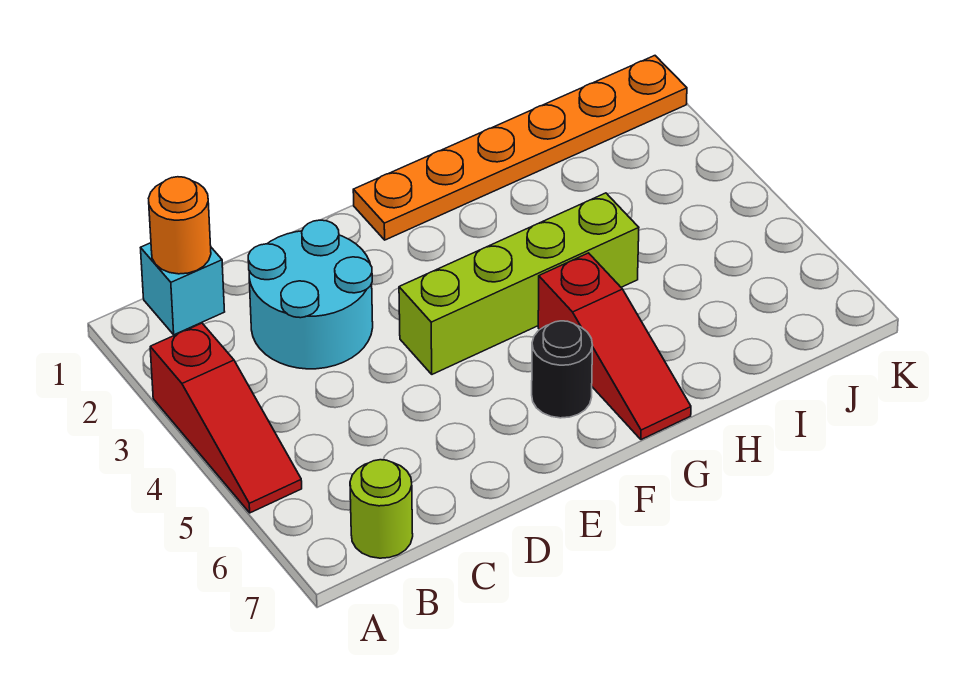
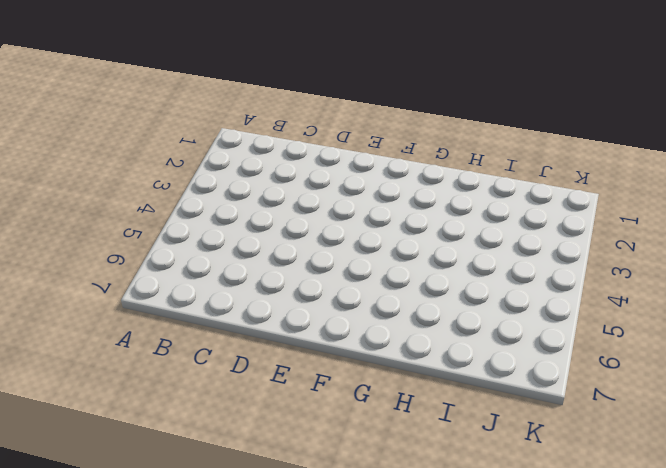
none -> red 1x3 slope [150,323,302,513]
none -> cyan 1x1 brick [141,243,225,335]

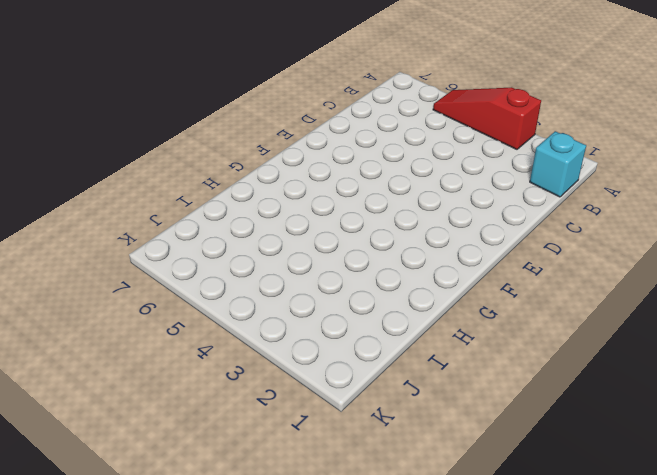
none -> lime 1x1 round brick [350,460,413,558]
none -> cyan 2x2 round brick [248,220,373,369]

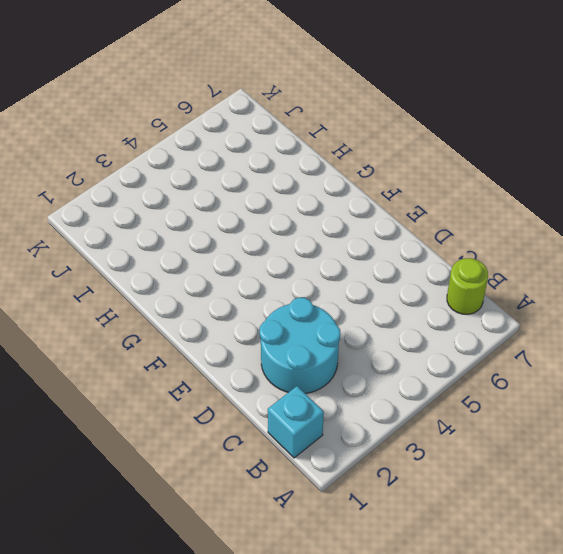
none -> red 1x3 slope [150,323,302,513]
none -> lime 1x4 brick [399,193,639,374]

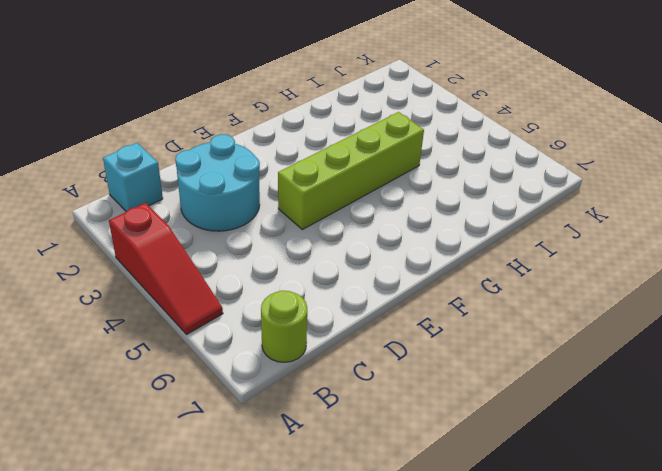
none -> orange 1x6 plate [353,56,687,240]
none -> black 1x1 round brick [532,321,593,418]

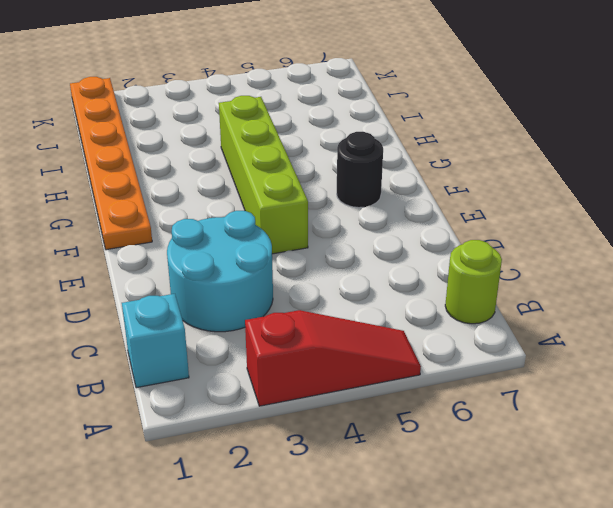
none -> red 1x3 slope [538,253,691,440]
none -> orange 1x1 round brick [149,177,211,274]

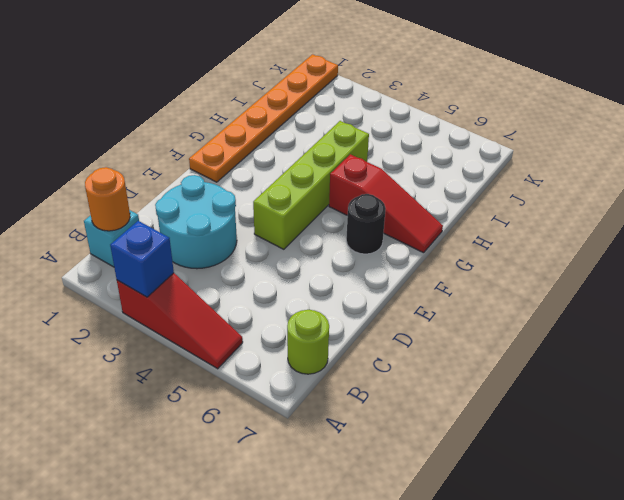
blue 1x1 brick [110,221,174,297] -> none

